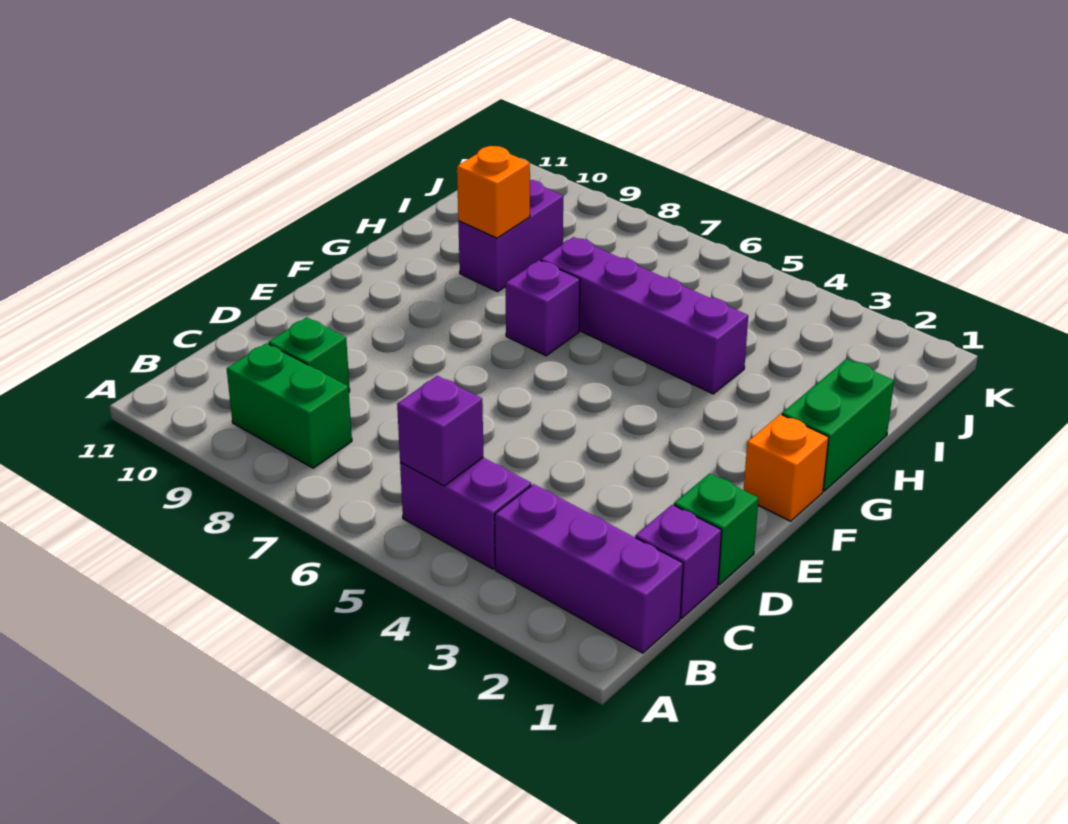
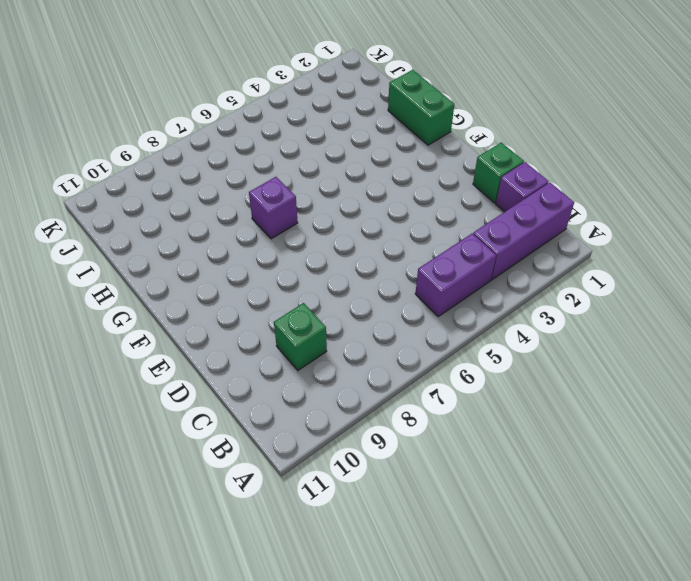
none -> green 1x2 brick [227,343,352,468]
none -> orange 1x1 brick [744,414,829,521]
none -> purple 1x4 brick [541,237,748,394]

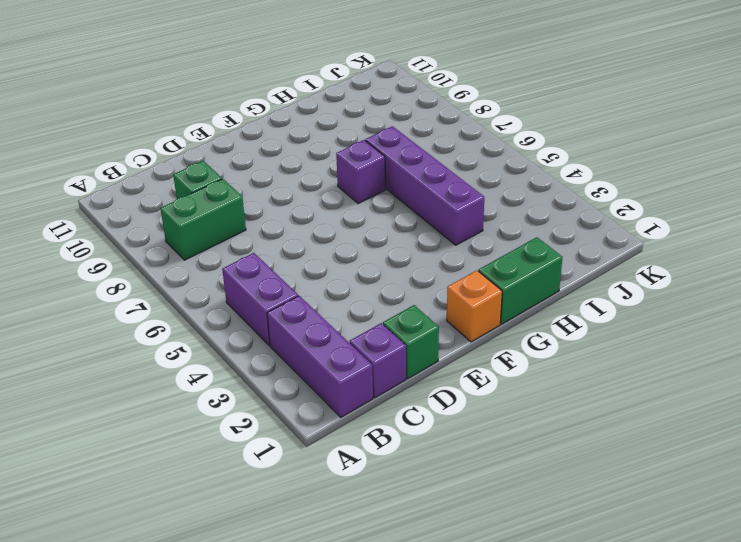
green 1x2 brick [161,179,246,260] -> green 1x2 brick turned to [227,343,352,468]
none -> purple 1x2 brick [458,180,563,292]
none -> purple 1x1 brick [397,376,483,486]
none -> orange 1x1 brick [457,146,530,238]

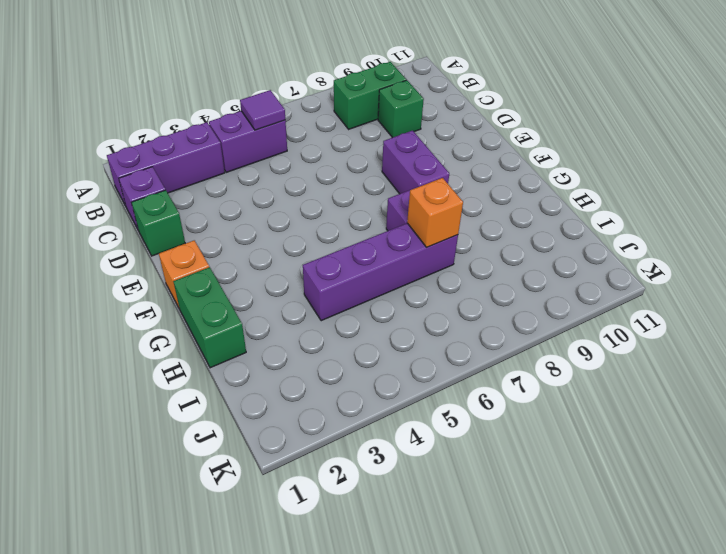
purple 1x1 tile [240,90,285,130] -> purple 1x1 brick [397,376,483,486]
purple 1x2 brick [382,131,449,194] -> purple 1x2 brick moved to [458,180,563,292]
orange 1x1 brick [407,178,463,248] -> orange 1x1 brick moved to [457,146,530,238]

